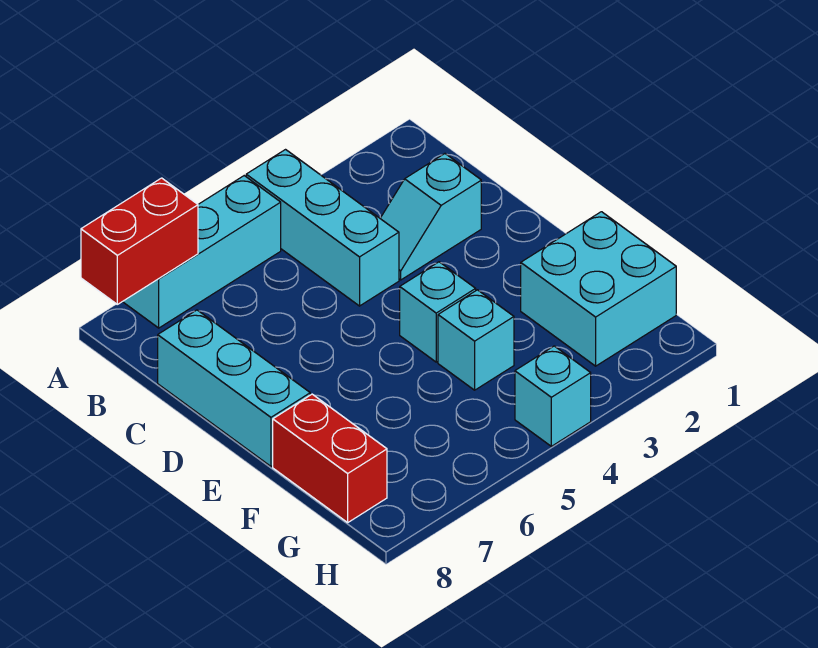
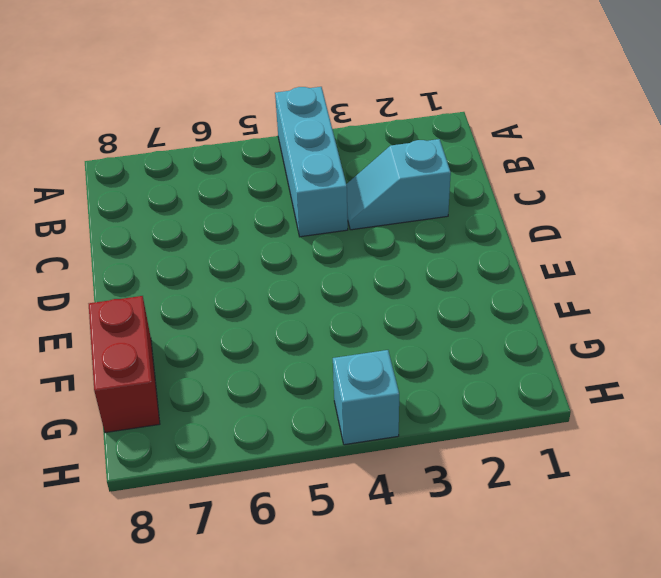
none -> cyan 1x3 brick [123,176,281,328]
none -> cyan 1x3 brick [158,310,310,466]

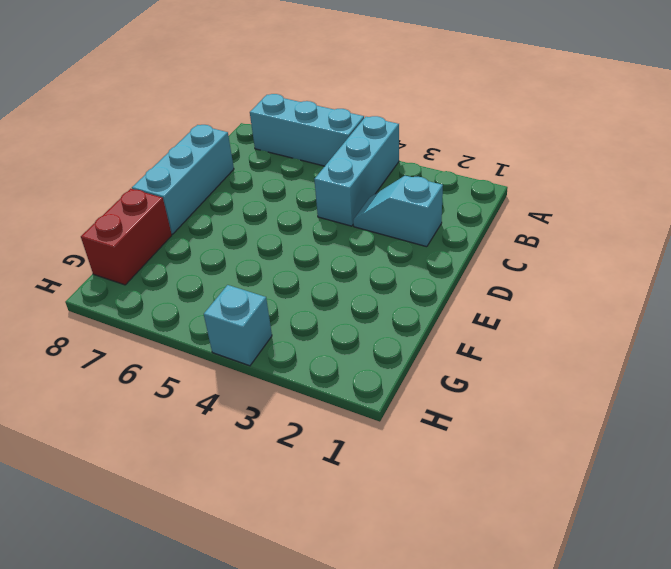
none -> cyan 1x1 brick [400,262,476,362]
none -> cyan 2x2 brick [521,212,676,366]

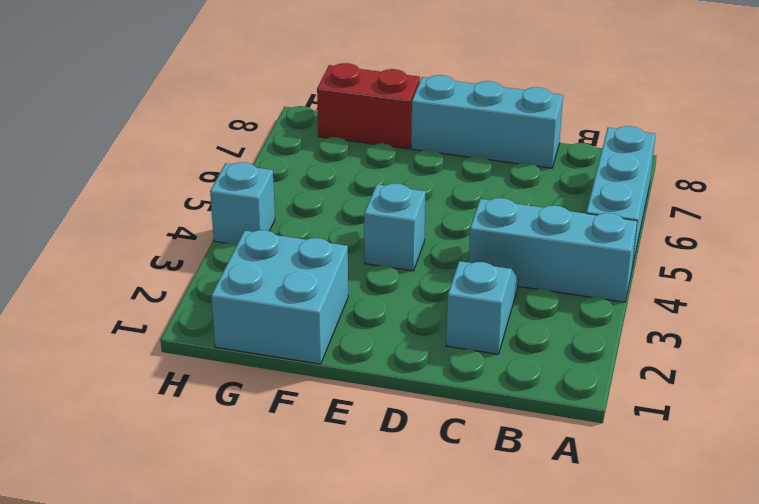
none -> cyan 1x1 brick [438,290,514,390]
none -> red 1x2 brick [81,178,198,304]

